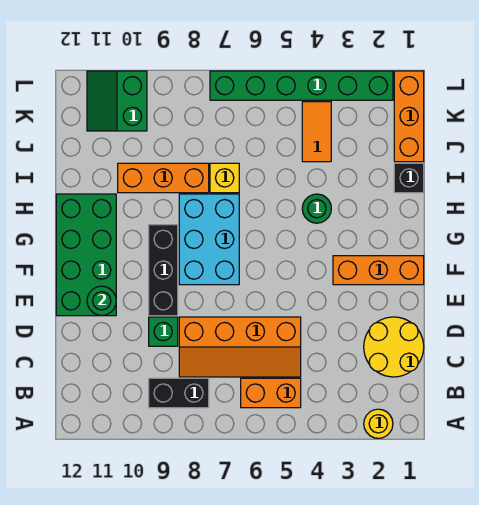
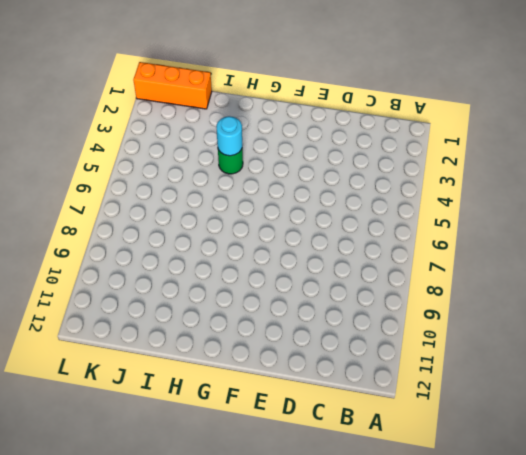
cyan 1x1 round brick [216,116,242,156] -> none
none -> yellow 1x1 round brick [364,409,393,438]
none -> orange 1x2 brick [241,378,301,408]
none -> black 1x2 brick [149,378,209,408]

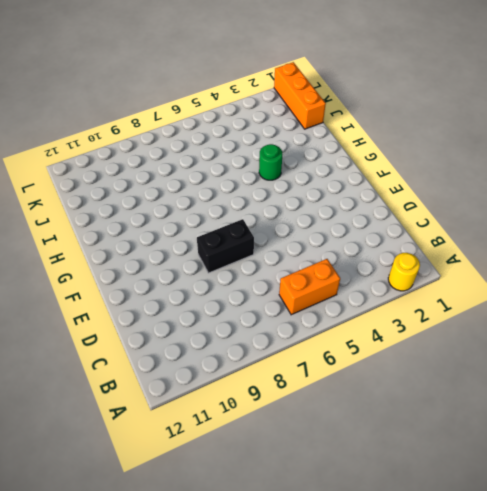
black 1x2 brick [196,219,254,273] -> black 1x2 brick moved to [149,378,209,408]
none -> yellow 2x2 round brick [364,317,424,377]
none -> orange 2x4 slope [179,317,301,377]
none -> green 1x1 brick [149,317,178,346]

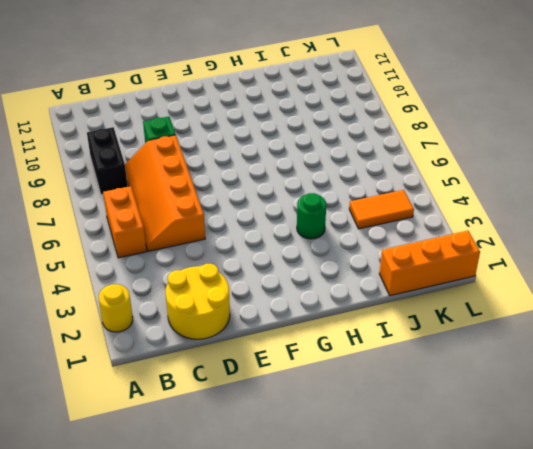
none -> black 1x3 brick [149,225,178,316]
none -> green 2x4 brick [56,194,116,316]
none -> orange 1x3 brick [333,256,424,285]

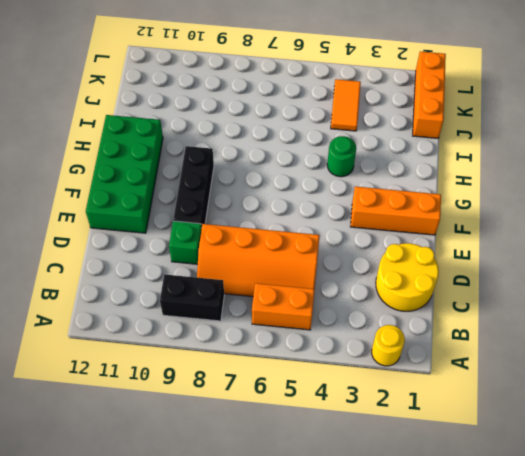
none -> cyan 2x3 brick [179,194,239,285]
none -> black 1x1 brick [394,163,424,193]
none -> yellow 1x1 brick [210,163,239,193]

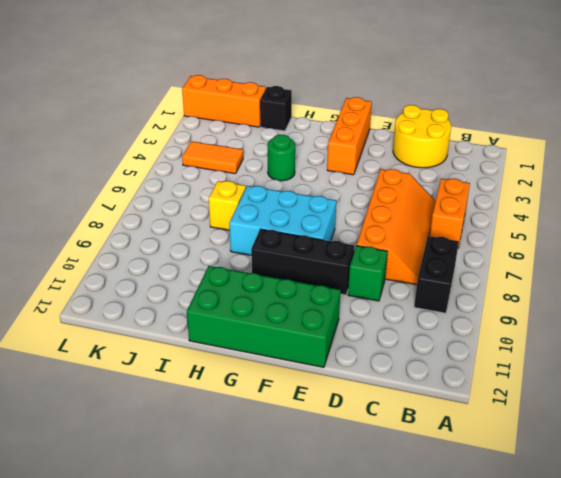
none -> yellow 1x1 round brick [364,409,393,438]
none -> orange 1x3 brick [118,163,209,193]
none -> green 2x2 slope [87,71,147,131]

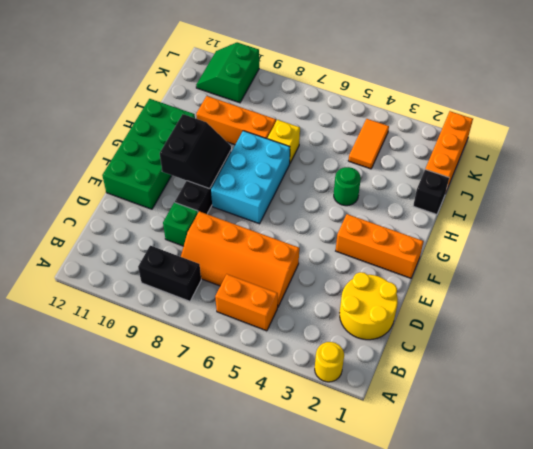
black 2x2 slope [160,114,231,189] -> none
none -> green 1x6 brick [210,71,393,100]
none -> green 1x1 round brick [87,286,116,315]

